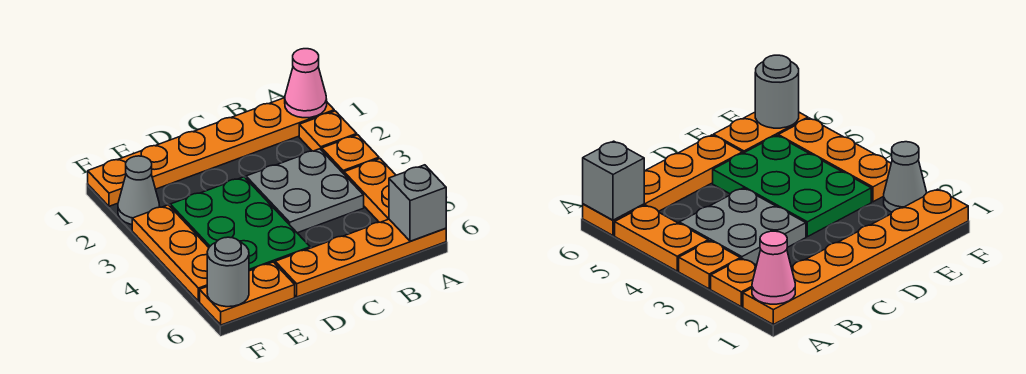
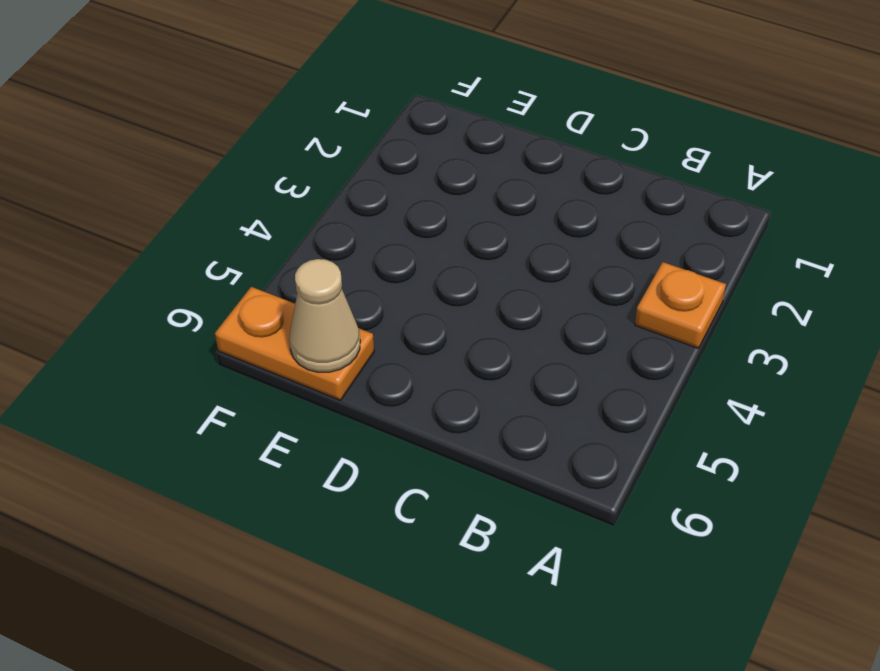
tan 1x1 cone [289,259,360,372] -> none
none -> orange 1x6 plate [88,98,334,206]
none -> orange 1x1 plate [299,111,357,151]
none -> orange 1x2 plate [344,159,396,222]

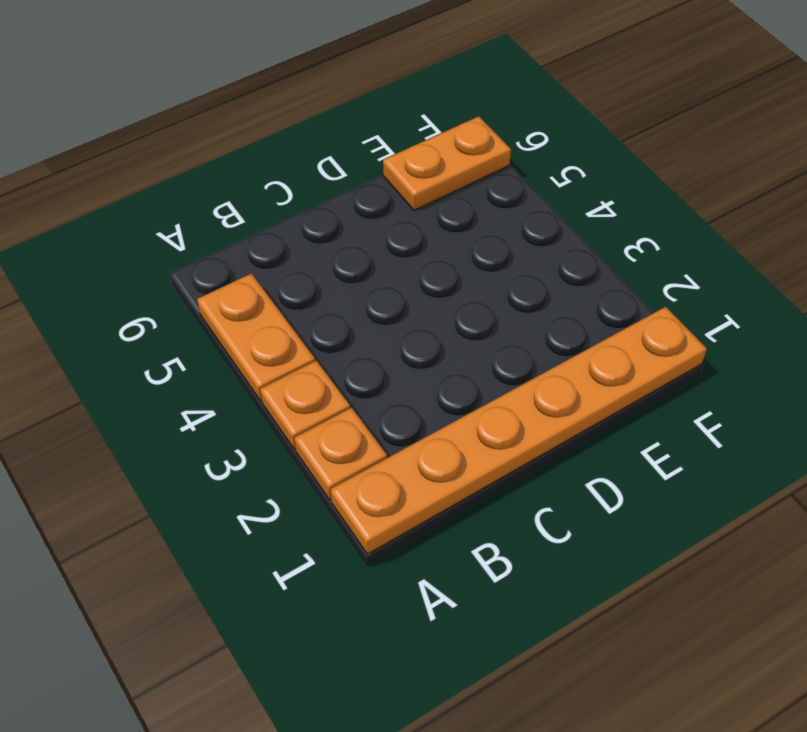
none -> orange 1x4 plate [275,219,446,297]
none -> grey 2x2 plate [246,149,364,233]
none -> green 2x3 plate [170,177,310,271]

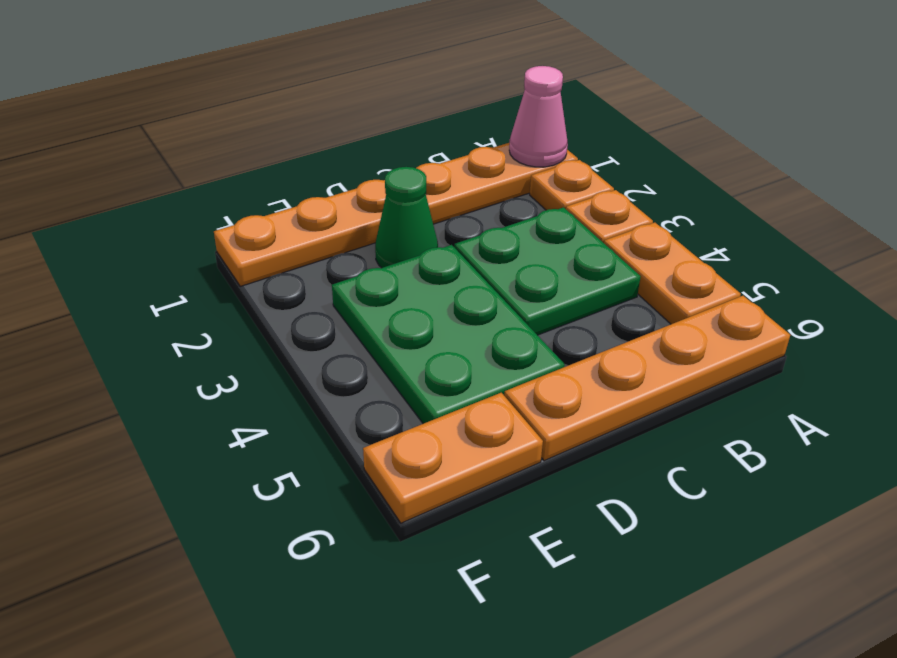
green 2x2 plate [454,207,641,335] -> grey 2x2 plate [246,149,364,233]
green 1x1 cone [375,167,438,268] -> none
none -> grey 1x1 cone [118,156,160,225]
none -> orange 1x3 plate [132,205,209,301]
none -> grey 1x1 brick [389,165,446,241]

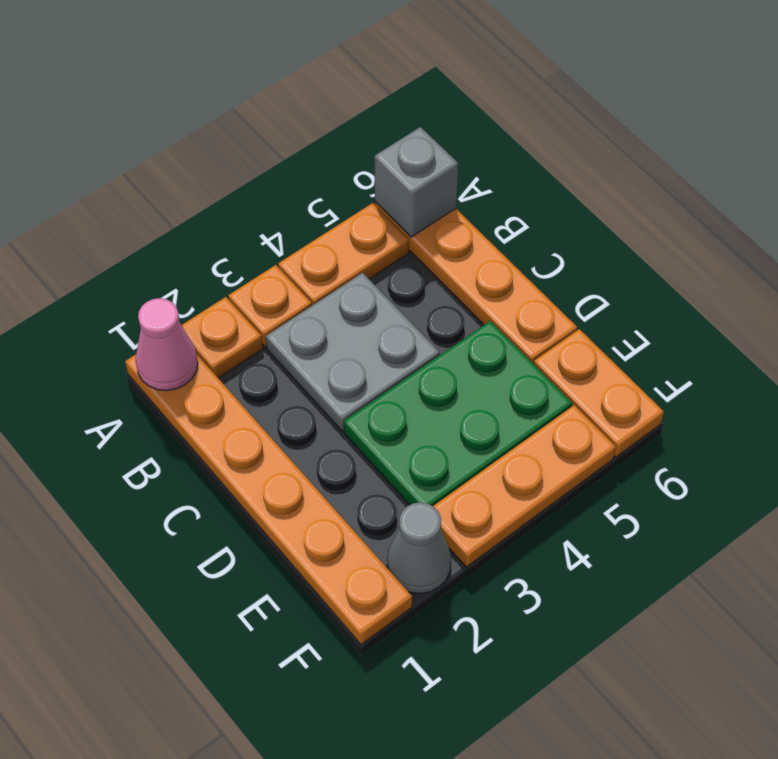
none -> grey 1x1 round brick [207,237,249,307]

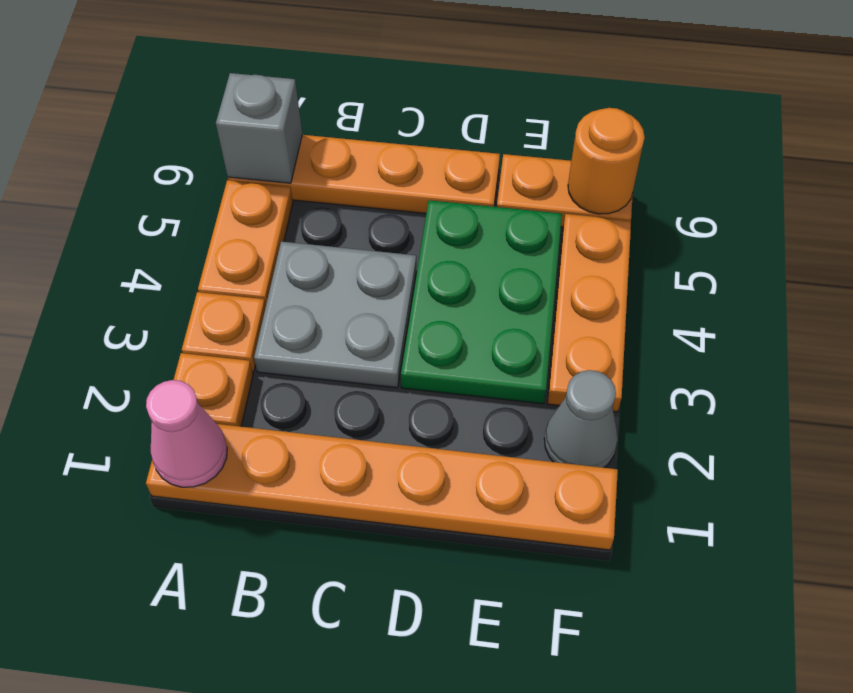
orange 1x1 round brick [568,108,645,214] -> grey 1x1 round brick [207,237,249,307]

